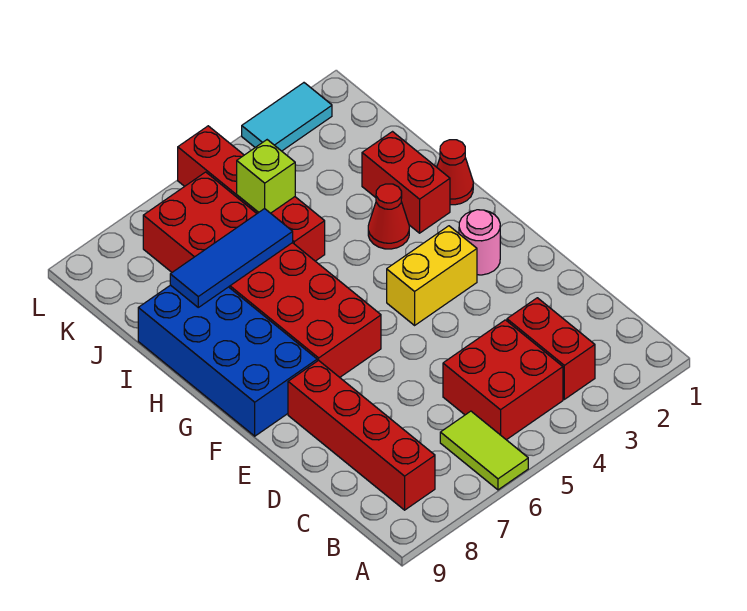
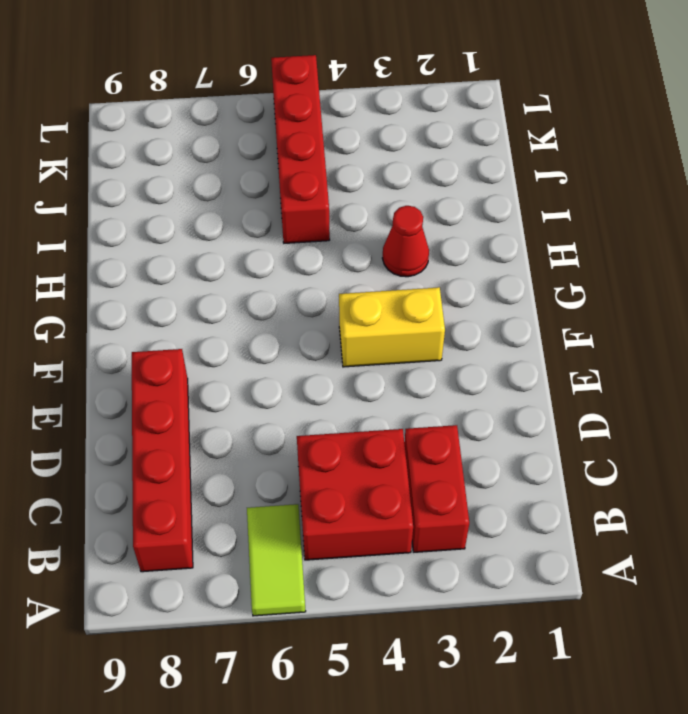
none -> pink 1x1 round brick [459,210,500,275]
none -> red 2x6 brick [143,172,381,377]
none -> blue 2x4 brick [138,285,317,436]

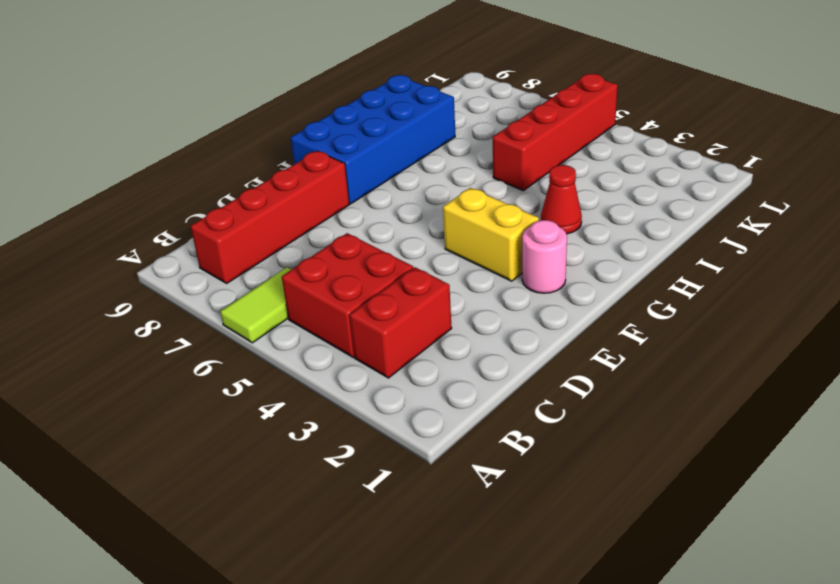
none -> red 2x6 brick [143,172,381,377]
none -> red 1x1 cone [437,140,473,205]
none -> red 1x2 brick [362,132,450,233]

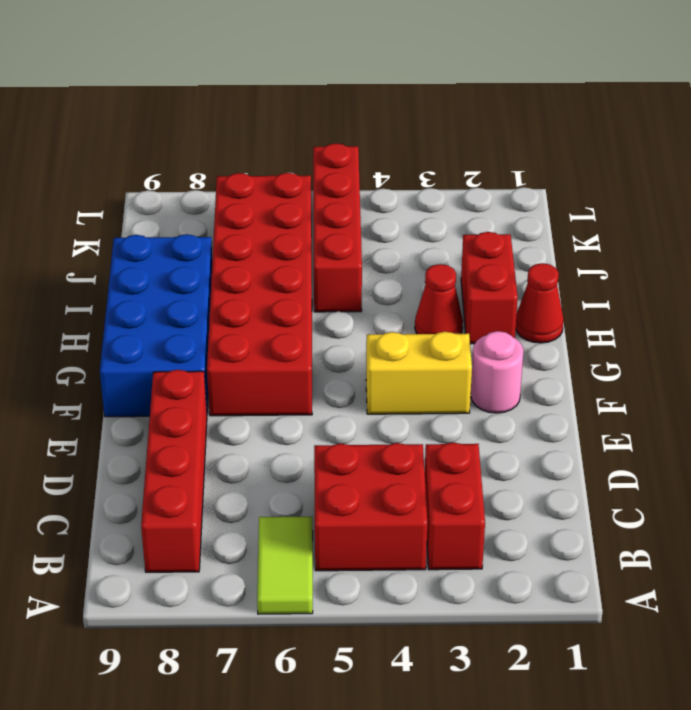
none -> cyan 1x2 tile [242,83,332,151]
none -> blue 1x3 tile [170,209,293,307]
none -> lime 1x1 brick [237,140,295,213]

